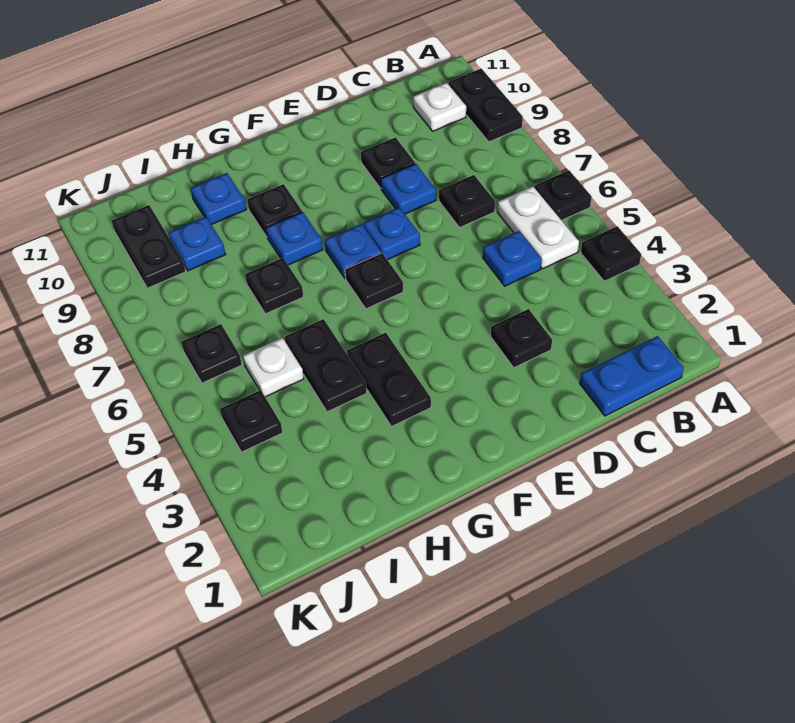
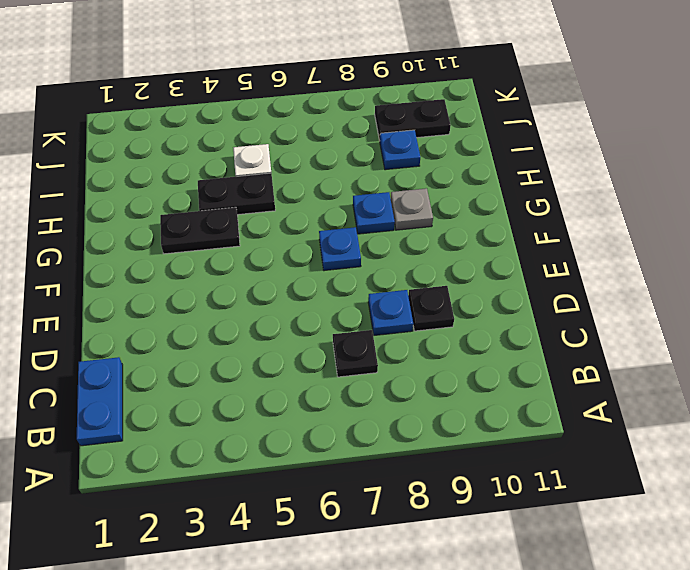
grey 1x1 plate [391,188,433,230] -> black 1x1 plate [247,184,302,237]
none -> black 1x1 plate [581,226,641,281]
none -> black 1x1 plate [535,170,592,220]
none -> black 1x2 plate [448,69,523,142]

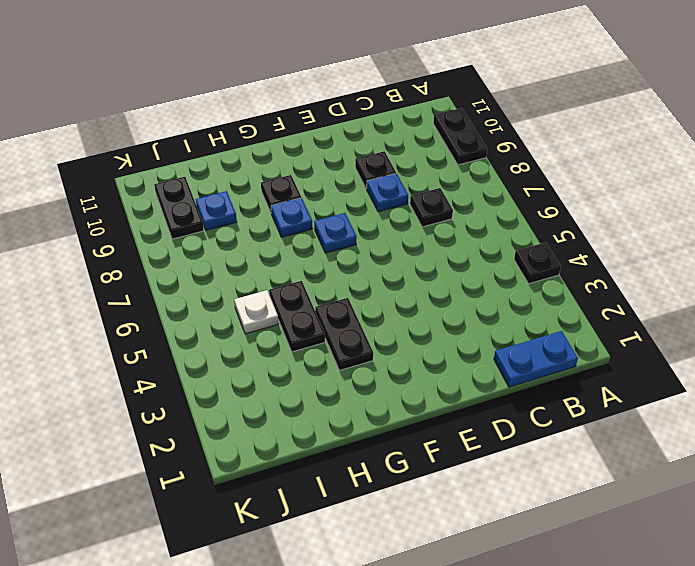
none -> black 1x1 plate [535,170,592,220]
none -> white 1x2 plate [497,186,579,269]
none -> white 1x1 plate [413,83,466,131]

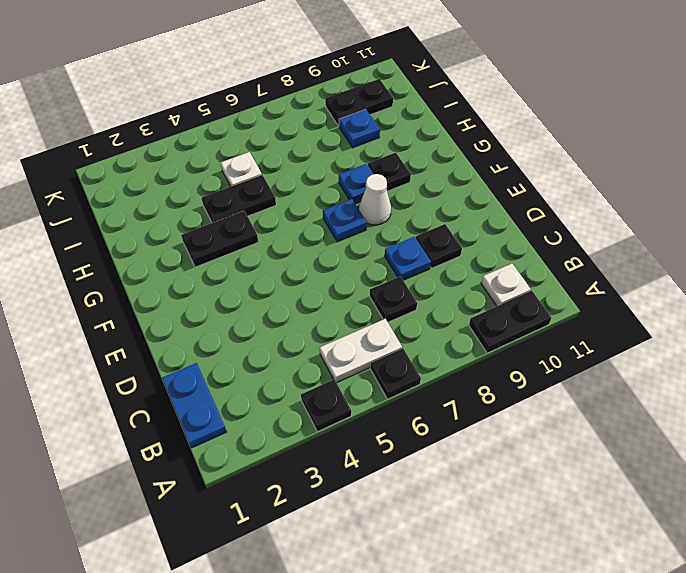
white 1x1 cone [359,174,391,225] -> none
none -> blue 1x1 plate [483,231,542,286]
none -> black 1x1 plate [491,309,552,368]
none -> blue 1x1 plate [363,207,420,260]

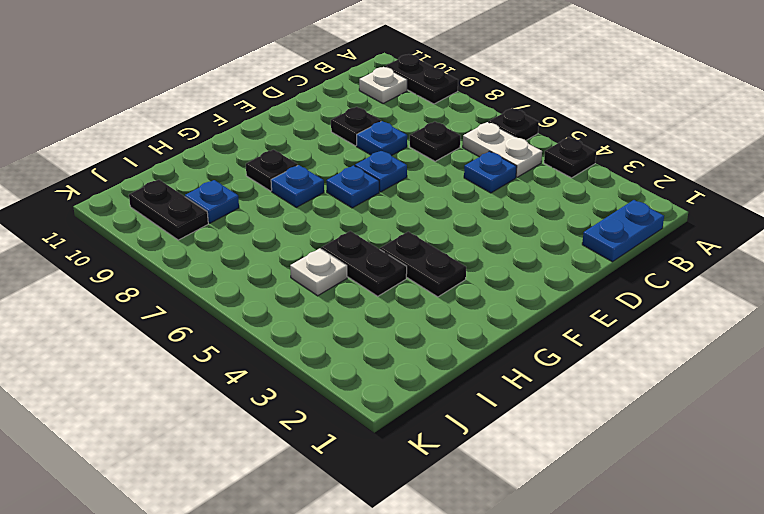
none -> black 1x1 plate [491,309,552,368]
none -> black 1x1 plate [345,253,403,309]
none -> black 1x1 plate [245,258,303,314]

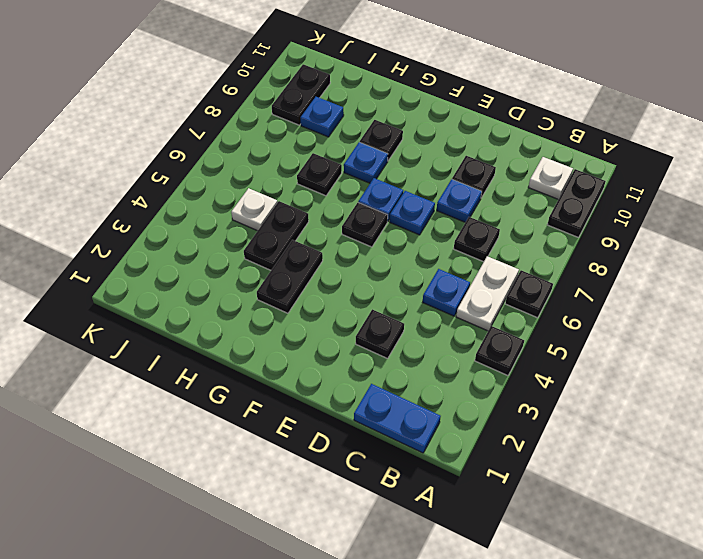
none -> blue 1x1 plate [191,173,246,225]
none -> black 1x1 plate [220,390,283,452]
none -> black 1x1 plate [181,324,242,383]

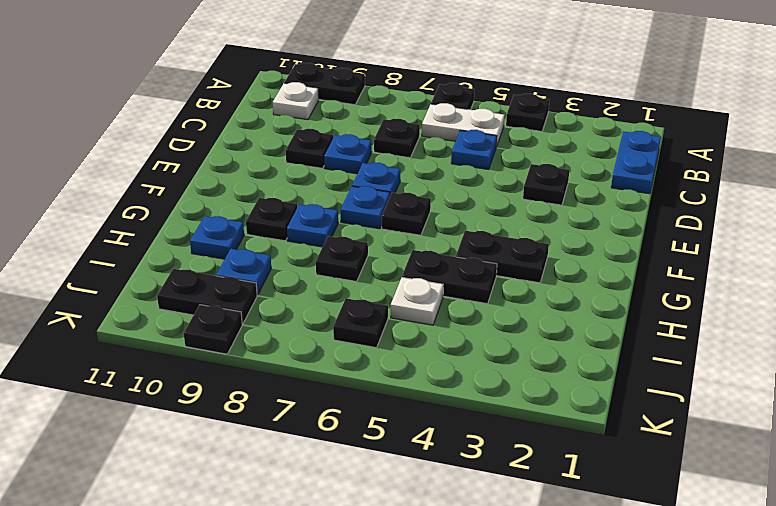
black 1x1 plate [184,305,242,354] -> black 1x1 plate moved to [220,390,283,452]

